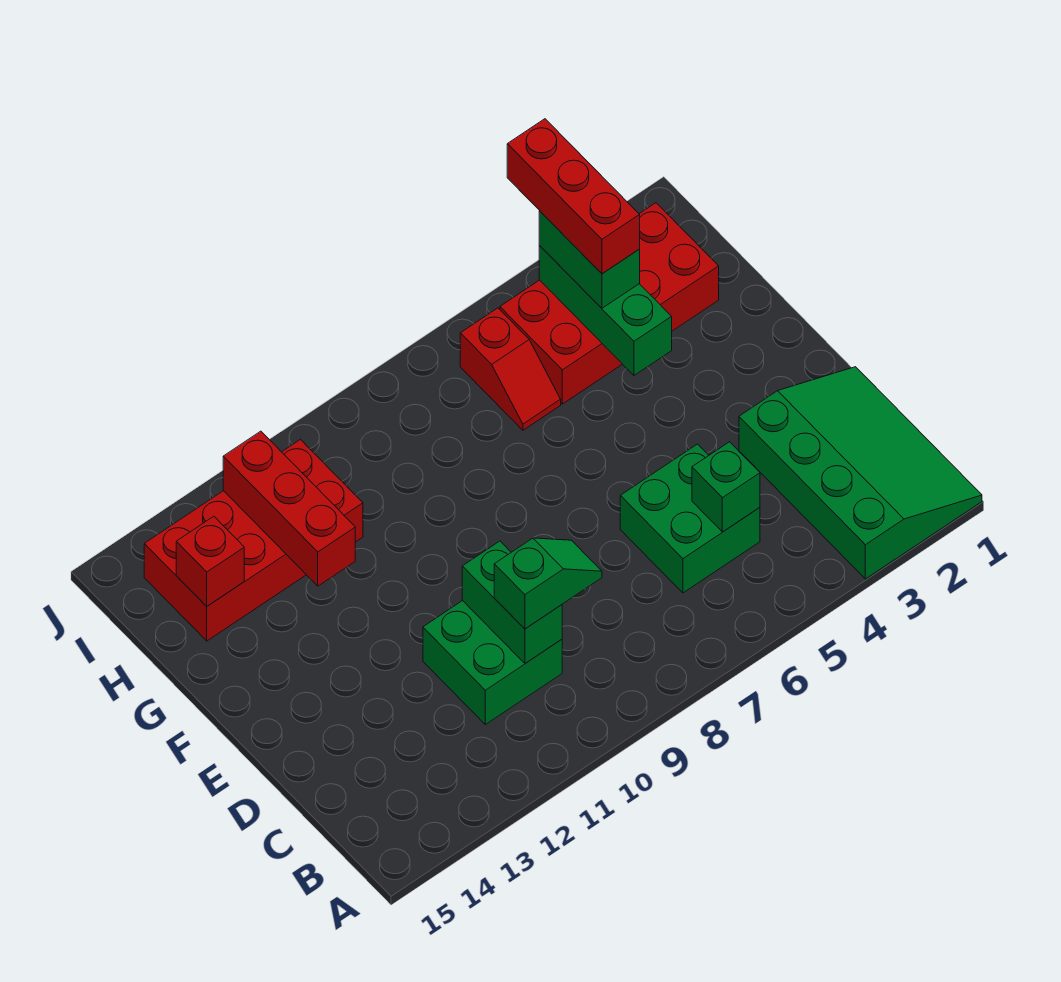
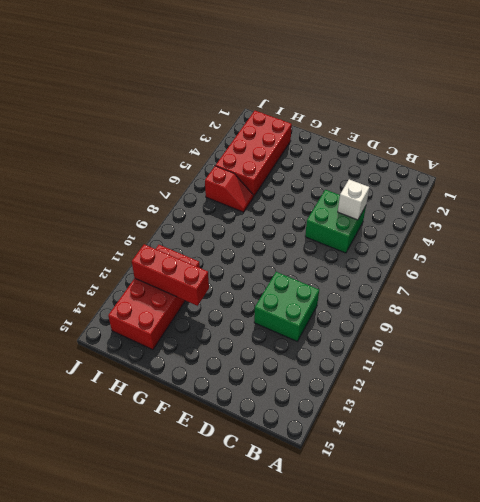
white 1x1 brick [338,179,369,220] -> green 1x1 brick [692,442,760,532]
none -> green 3x4 slope [739,367,982,579]
none -> green 1x2 brick [462,541,562,663]
none -> green 1x3 brick [539,246,672,375]

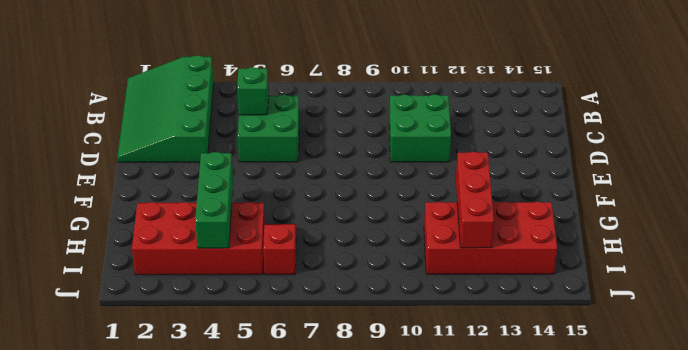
none -> green 1x2 brick [462,541,562,663]
none -> red 1x1 brick [176,516,244,606]
none -> green 1x2 slope [494,538,602,629]

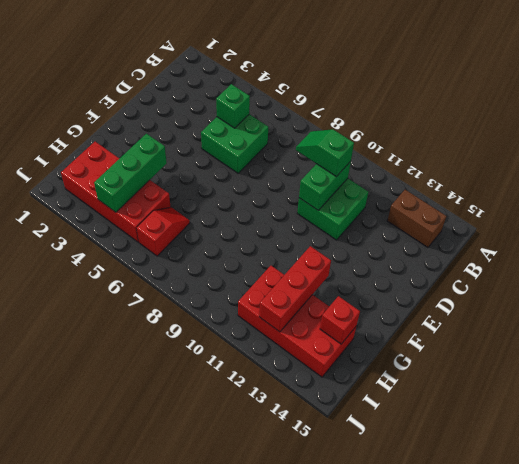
brown 1x2 brick [387,190,446,247] -> none
none -> green 3x4 slope [739,367,982,579]
none -> green 1x2 brick [539,211,640,308]
none -> red 1x3 brick [507,119,640,274]

